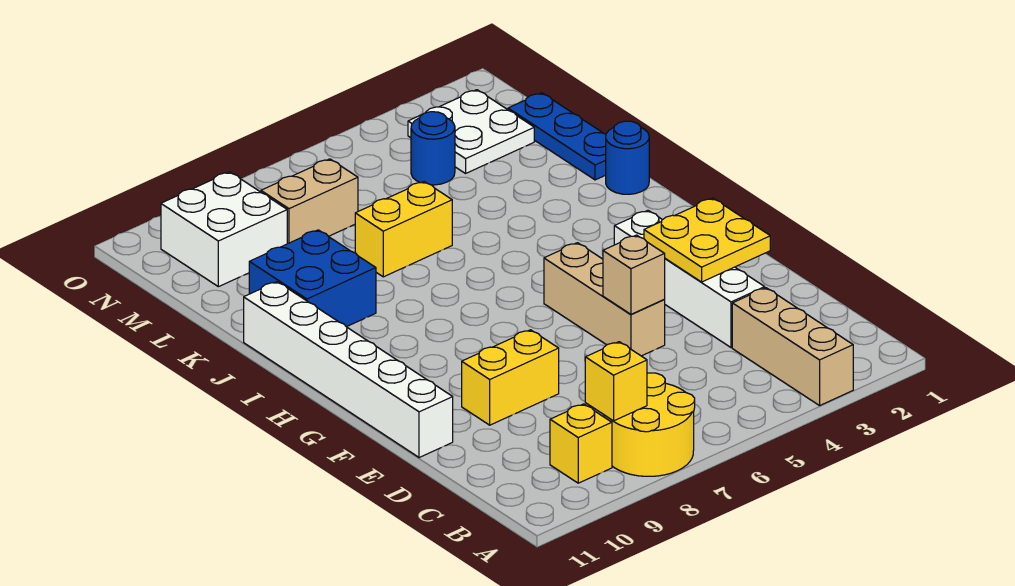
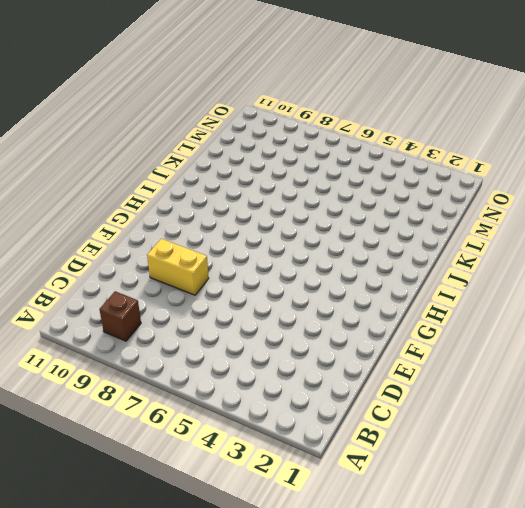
brown 1x1 brick [99,291,141,341] -> yellow 1x1 brick [550,404,612,483]
none -> tan 1x3 brick [732,288,853,406]
none -> yellow 2x2 round brick [604,373,695,476]
none -> white 1x4 brick [614,210,765,348]

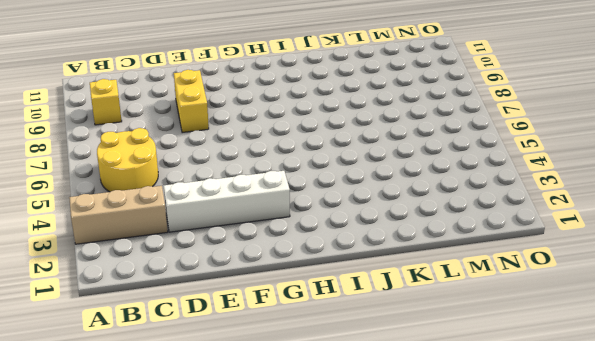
yellow 2x2 round brick [97,128,158,192] -> yellow 2x2 round brick moved to [604,373,695,476]
none -> tan 1x3 brick [544,243,665,356]
none -> white 1x6 brick [244,282,453,458]
none -> blue 1x1 round brick [606,121,649,194]

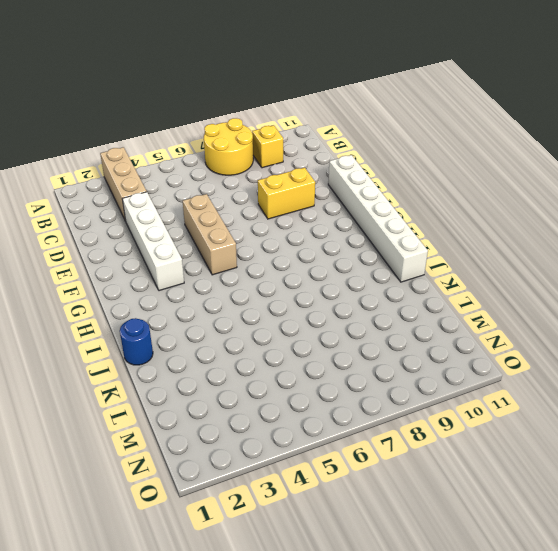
none -> blue 2x2 brick [249,230,376,327]
none -> blue 1x3 plate [508,93,606,180]
none -> yellow 1x2 brick [355,182,452,277]

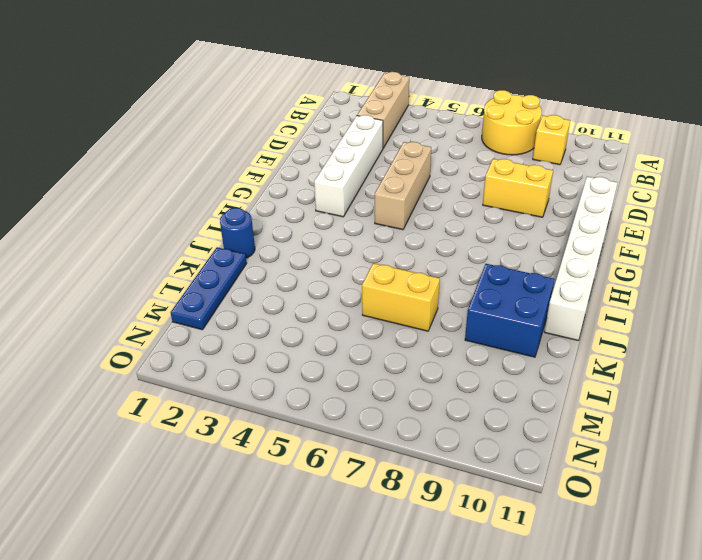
none -> white 2x2 plate [408,90,534,173]
none -> blue 1x1 round brick [411,112,455,185]
none -> tan 1x2 brick [261,159,358,244]

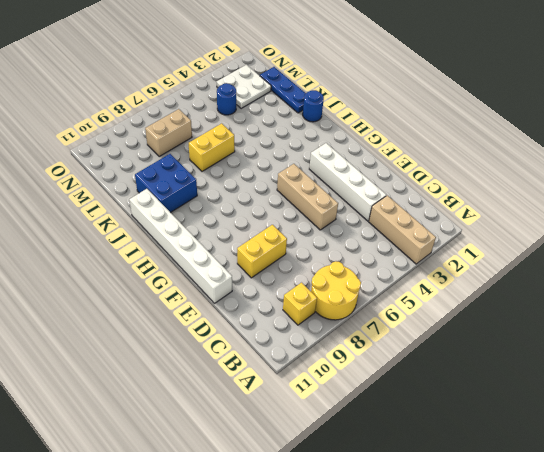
none -> white 2x2 brick [161,172,287,287]
none -> yellow 1x1 brick [585,342,647,421]
none -> yellow 2x2 plate [644,198,770,282]

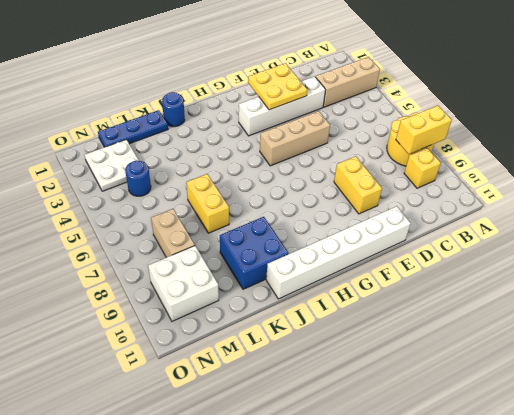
yellow 1x2 brick [396,106,452,154] -> yellow 1x1 brick [585,342,647,421]
none -> tan 1x1 brick [603,235,665,314]

